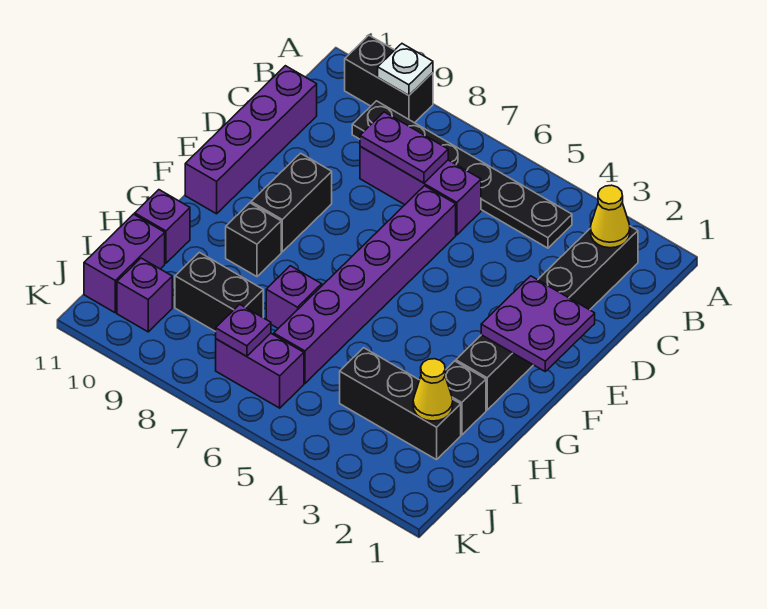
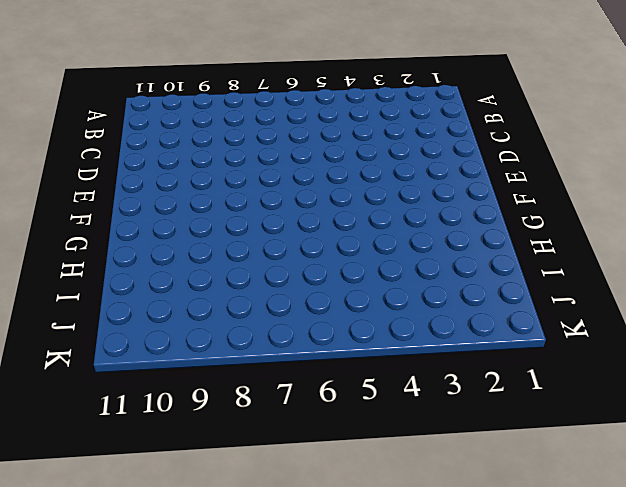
none -> black 1x2 brick [345,35,433,123]
none -> black 1x6 brick [456,226,638,410]
none -> black 1x6 plate [352,101,572,248]

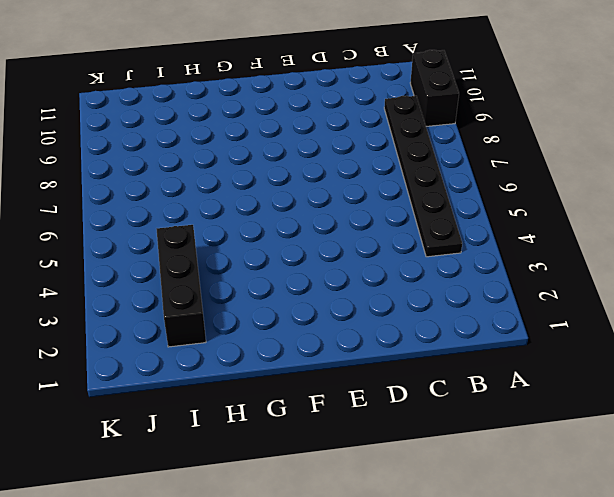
none -> black 1x6 brick [456,226,638,410]
none -> purple 1x3 brick [360,146,481,235]
none -> purple 1x4 brick [185,66,317,214]

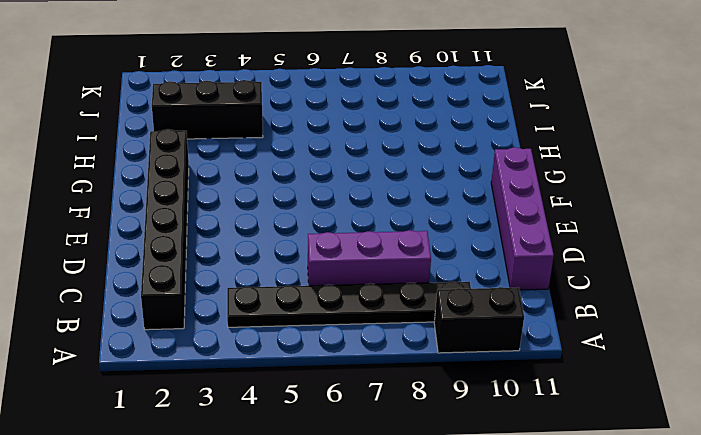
none -> purple 1x6 brick [274,186,456,383]
none -> black 1x2 brick [251,153,332,252]
none -> black 1x1 brick [226,203,281,277]

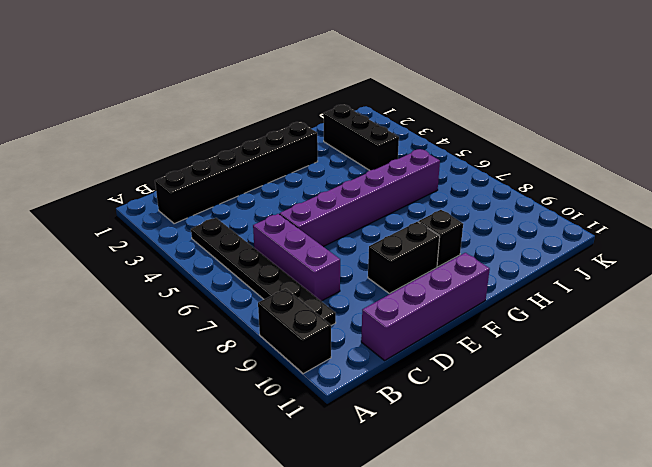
none -> black 1x1 brick [445,361,486,435]
none -> purple 1x1 brick [266,266,322,328]
none -> purple 1x1 brick [135,190,190,263]

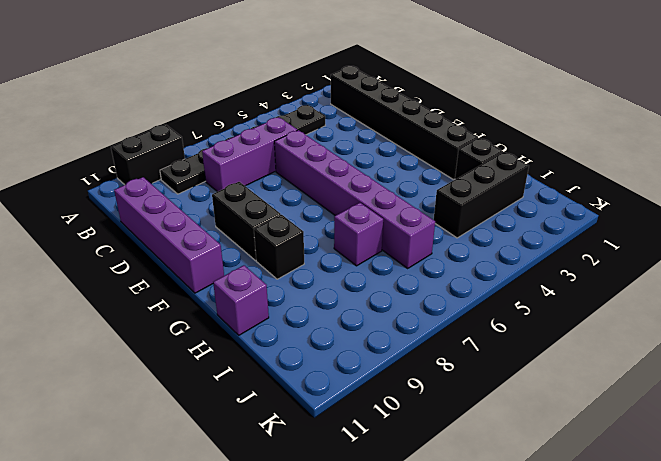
none -> black 1x2 brick [175,252,263,332]
none -> purple 1x2 brick [84,214,165,313]
none -> purple 1x2 brick [216,333,304,408]

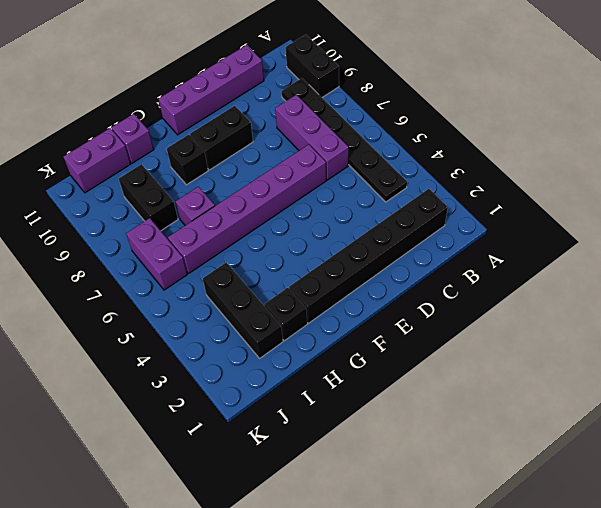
none -> purple 1x1 brick [117,258,172,332]
none -> white 1x1 plate [378,44,433,95]
none -> yellow 1x1 cone [590,185,630,248]

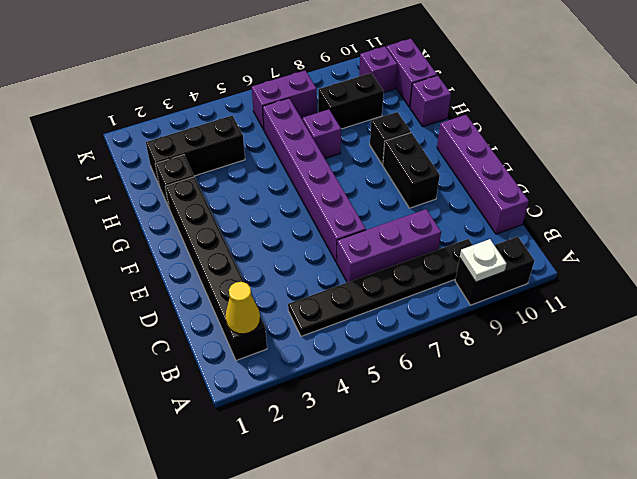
none -> purple 1x2 plate [360,112,448,183]
none -> purple 2x2 plate [481,276,595,371]
none -> yellow 1x1 cone [413,359,453,421]

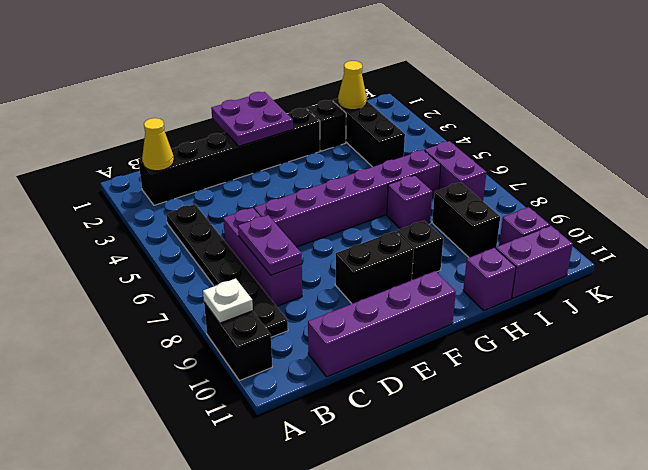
none -> purple 1x1 plate [216,304,271,356]

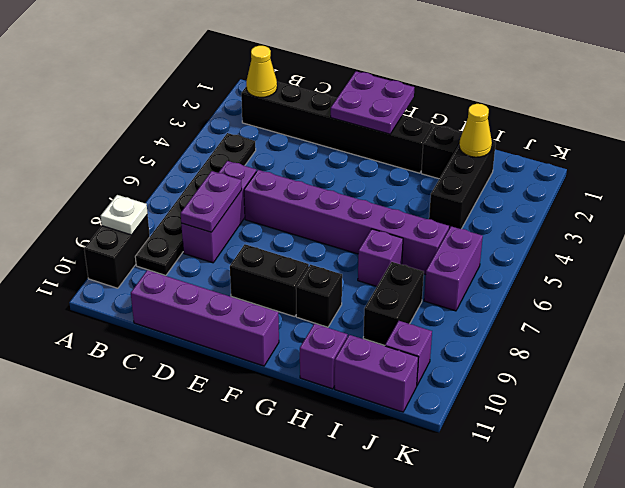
none -> purple 1x1 plate [216,304,271,356]

